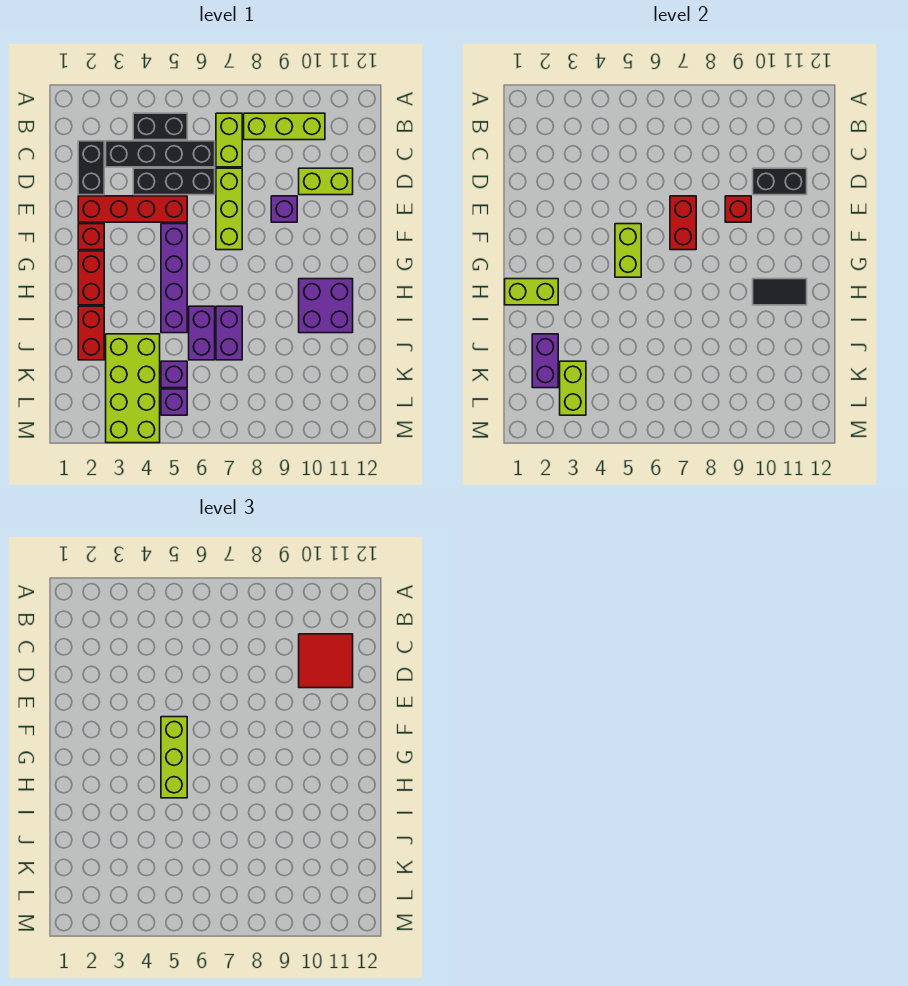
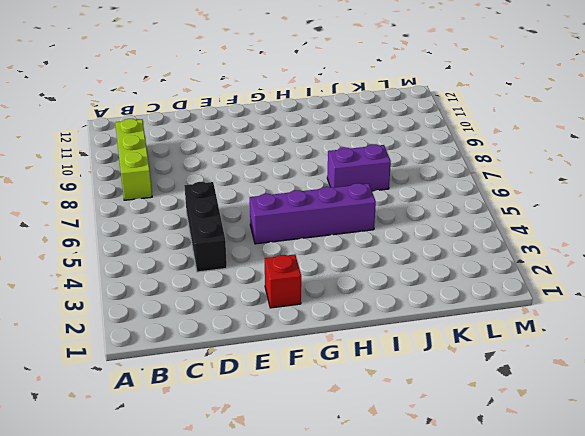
none -> black 1x2 brick [133,113,187,140]
none -> lime 1x2 brick [216,113,242,167]
none -> black 1x2 brick [78,141,104,195]
none -> black 1x4 brick [106,141,215,167]

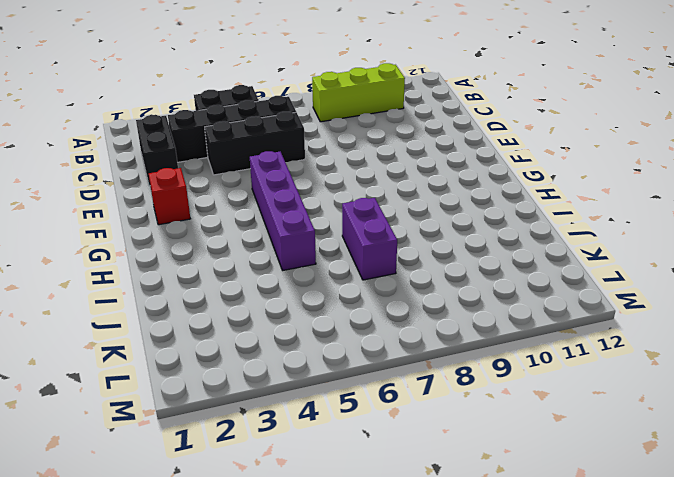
none -> lime 1x2 brick [216,113,242,167]
none -> lime 1x3 brick [216,168,242,250]
none -> lime 1x2 brick [299,168,353,195]
none -> red 1x4 brick [78,196,187,222]

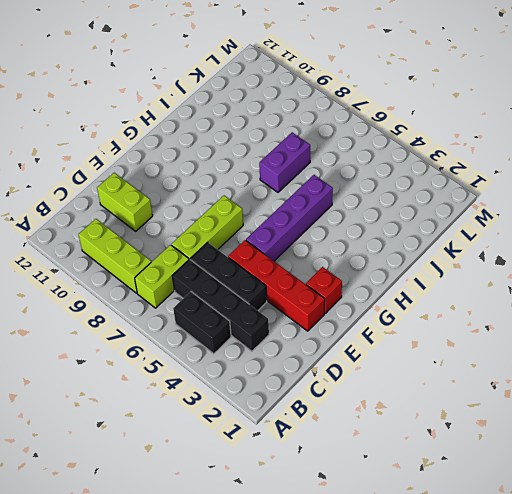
none -> black 1x2 brick [78,141,104,195]
none -> purple 1x1 brick [271,196,297,222]
none -> red 1x2 brick [78,251,104,305]
none -> purple 2x2 brick [299,279,353,333]

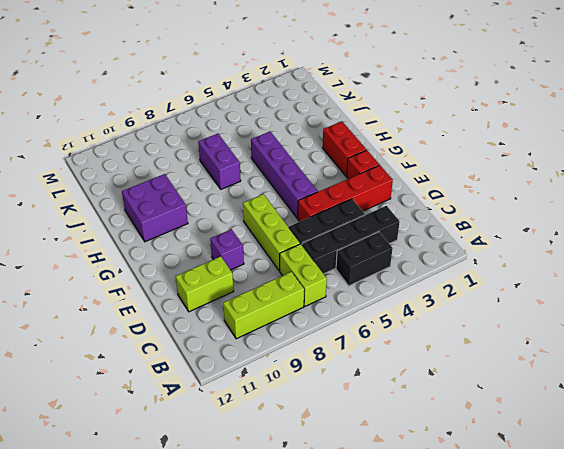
none -> black 1x2 brick [78,141,104,195]
none -> red 1x2 brick [78,306,104,360]
none -> purple 1x2 brick [189,306,215,360]
none -> lime 2x4 brick [106,334,160,443]

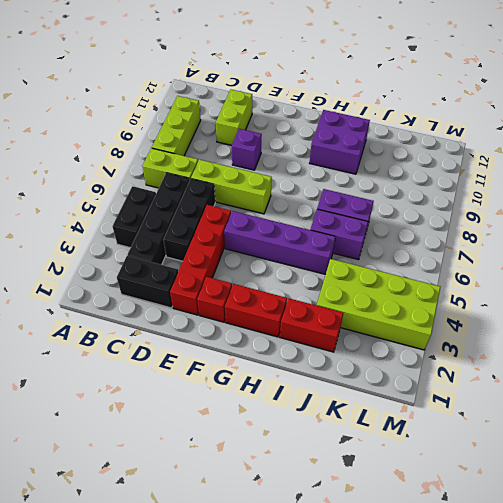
none -> purple 1x1 brick [161,361,187,388]
none -> purple 1x1 brick [161,389,187,415]
none -> black 1x2 brick [753,168,807,195]
none -> red 1x2 brick [670,196,696,250]

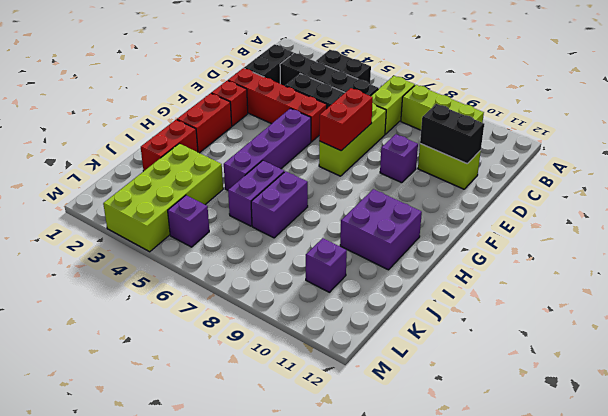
purple 1x1 brick [306,238,347,292] -> purple 1x1 brick moved to [161,361,187,388]
none -> red 1x1 brick [725,196,751,222]
none -> lime 1x2 brick [615,224,641,277]
none -> lime 1x2 brick [505,279,558,305]
none -> black 1x2 tile [753,279,807,305]

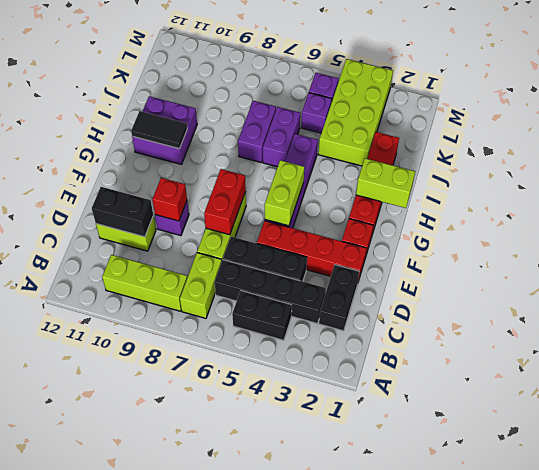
none -> purple 1x2 brick [532,334,558,388]
none -> lime 1x2 brick [560,361,586,415]
none -> red 2x2 tile [299,634,353,688]
none -> lime 1x3 brick [161,717,187,798]

